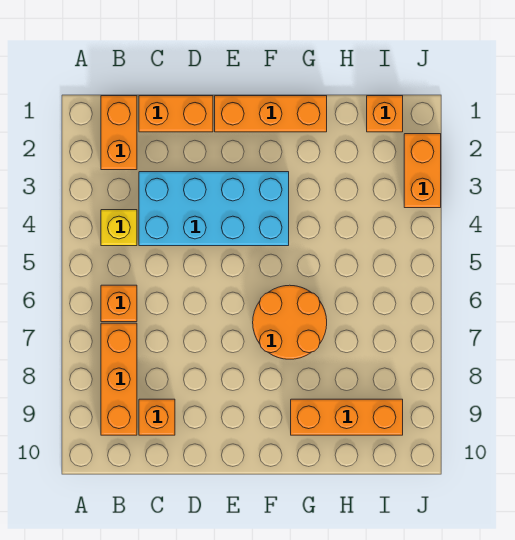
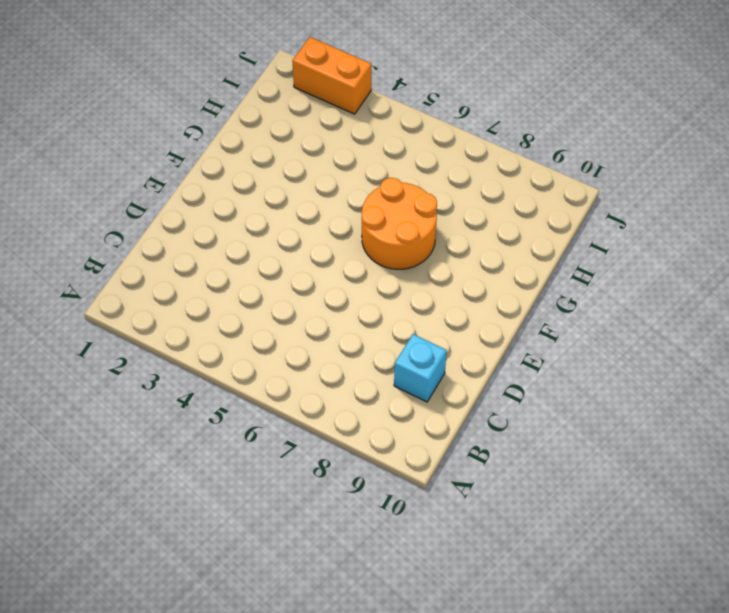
cyan 1x1 brick [394,334,447,402] -> orange 1x1 brick [139,399,175,435]
none -> orange 1x2 brick [101,96,137,170]
none -> yellow 1x1 brick [101,210,137,246]
none -> orange 1x1 brick [101,285,137,322]

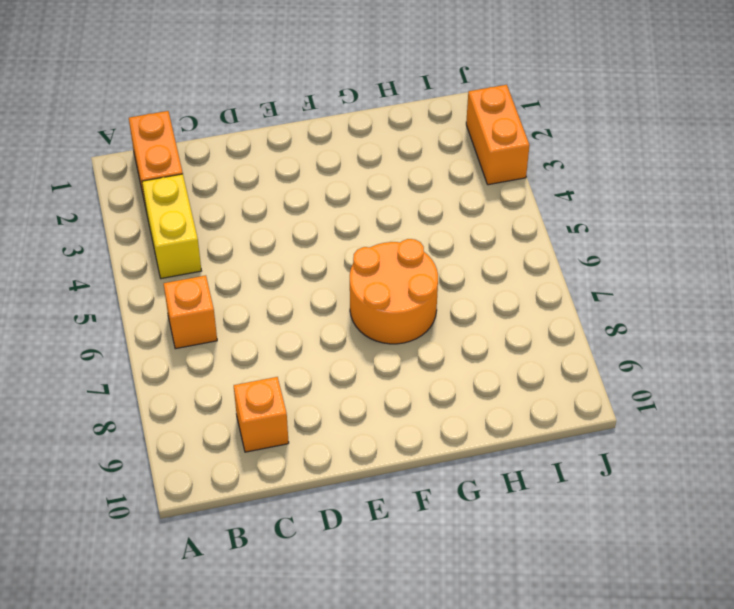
yellow 1x2 brick [142,174,201,279] -> yellow 1x1 brick [101,210,137,246]
none -> orange 1x3 brick [101,323,137,435]
none -> orange 1x2 brick [139,96,213,132]
none -> cyan 2x4 brick [139,172,289,246]

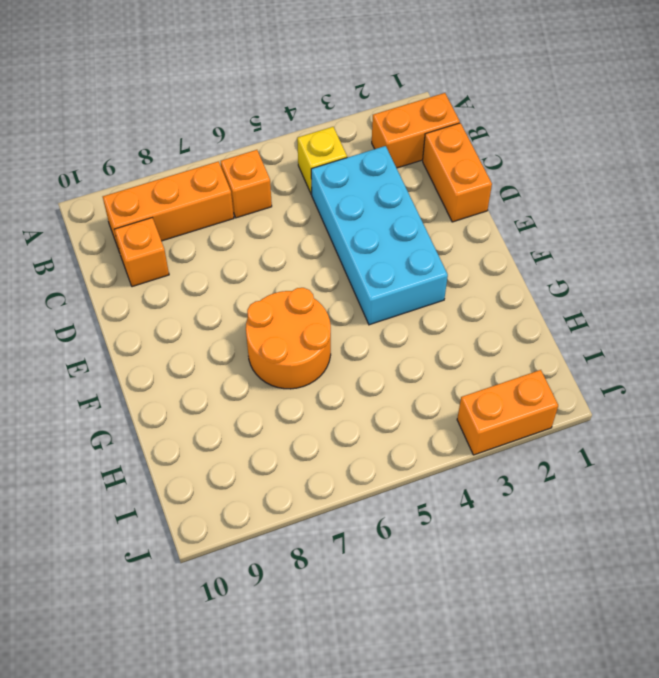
none -> orange 1x3 brick [215,96,327,132]
none -> orange 1x3 brick [291,399,403,435]
none -> orange 1x1 brick [367,96,403,132]

